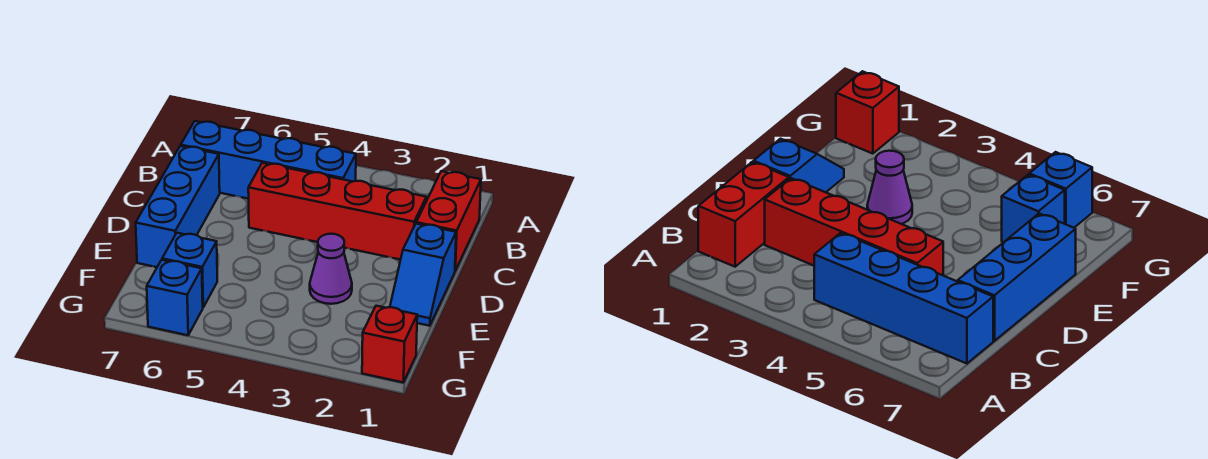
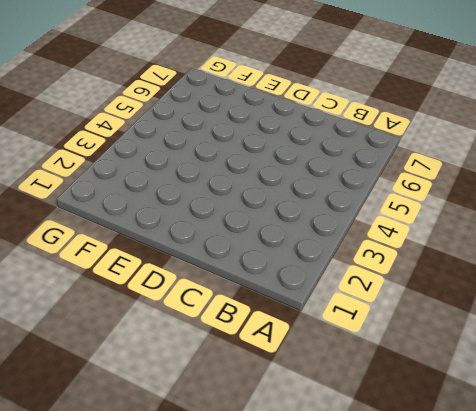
none -> red 1x2 brick [416,171,481,271]
none -> blue 1x4 brick [181,121,356,199]

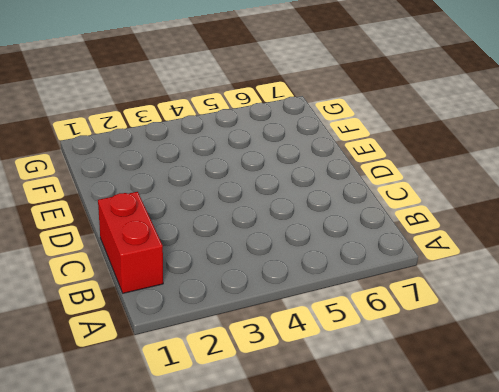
none -> blue 1x4 brick [181,121,356,199]
none -> red 1x4 brick [248,163,426,260]

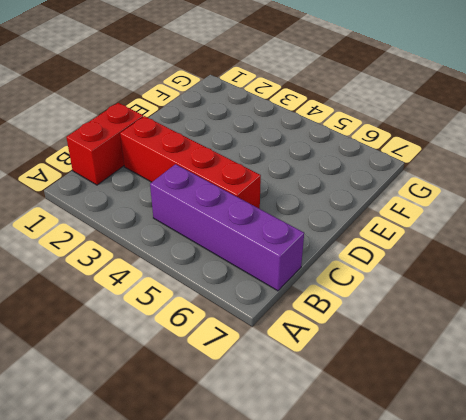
purple 1x4 brick [150,164,304,291] -> blue 1x4 brick [181,121,356,199]
none -> blue 1x3 brick [136,146,220,267]
none -> blue 1x2 slope [390,224,456,326]

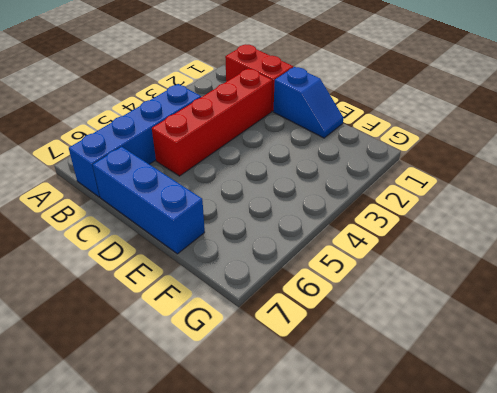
none -> purple 1x1 cone [310,234,352,304]
none -> blue 1x1 brick [162,233,217,307]

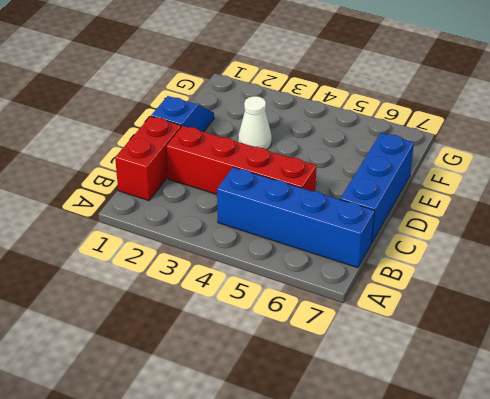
white 1x1 cone [238,96,272,150] -> purple 1x1 cone [310,234,352,304]
none -> blue 1x1 brick [162,233,217,307]
none -> red 1x1 brick [362,306,417,382]

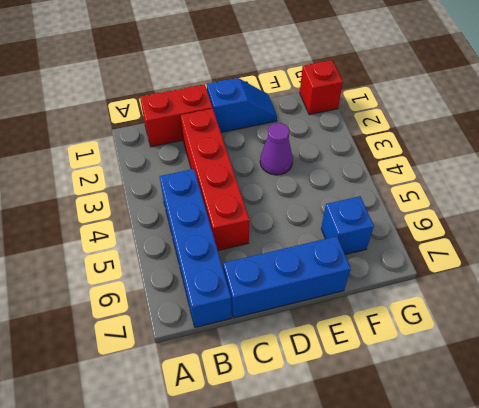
none -> blue 1x1 brick [147,260,203,335]

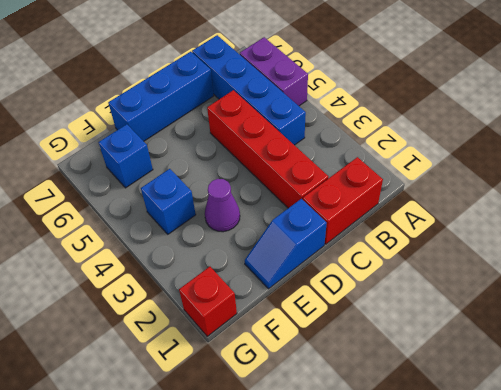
purple 1x2 brick [240,37,308,106] -> none
blue 1x1 brick [141,169,196,234] -> blue 1x1 brick moved to [147,260,203,335]

